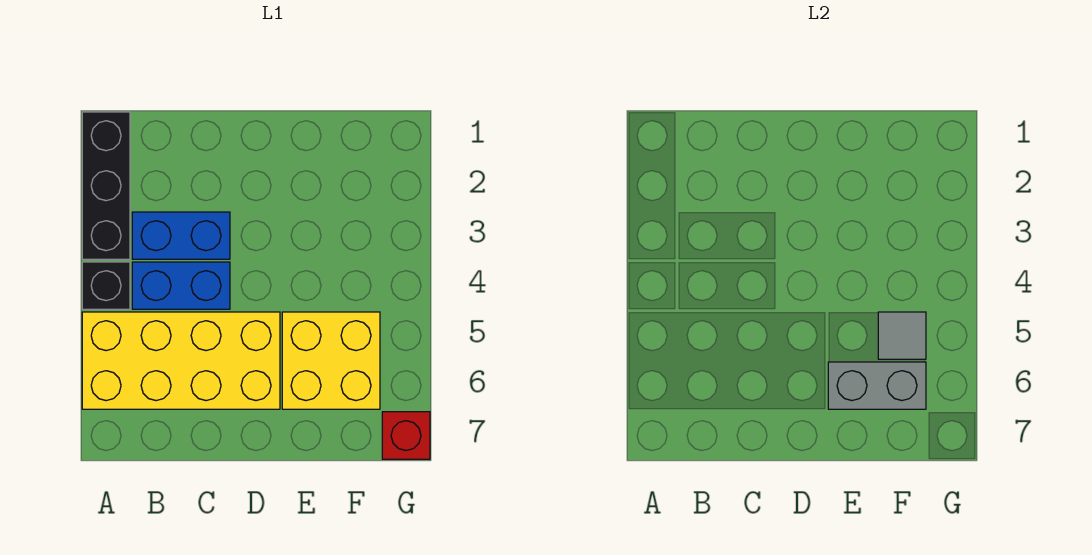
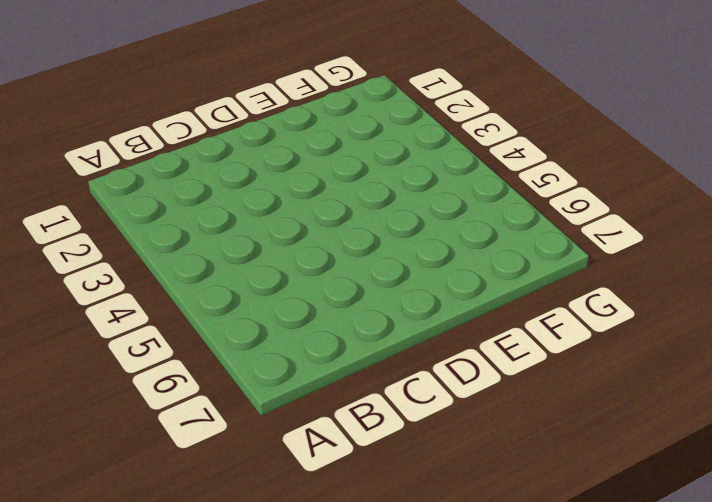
none -> black 1x3 brick [82,112,130,259]
none -> black 1x1 brick [82,262,130,309]

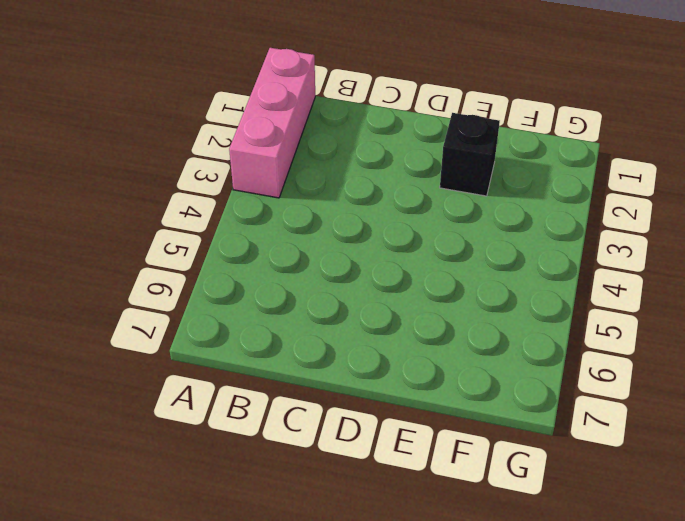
pink 1x3 brick [229,48,315,198] -> black 1x3 brick [82,112,130,259]
black 1x1 brick [440,113,500,196] -> black 1x1 brick moved to [82,262,130,309]
none -> yellow 2x4 brick [82,312,280,409]
none -> blue 1x2 brick [132,212,230,259]

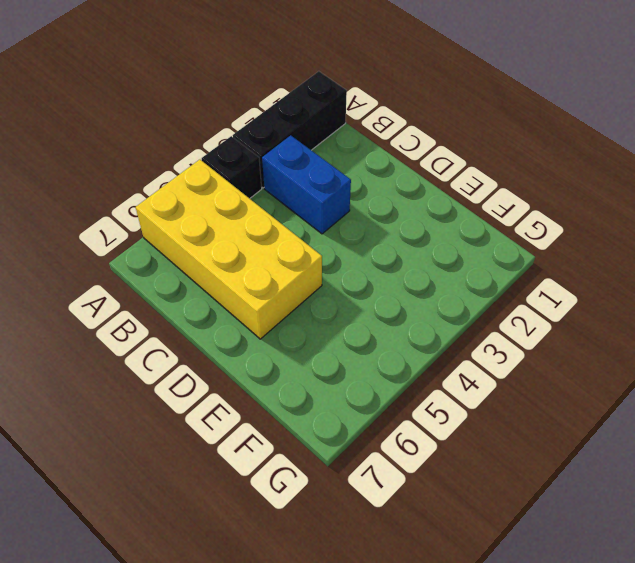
none -> blue 1x2 brick [132,262,230,309]
none -> yellow 2x2 brick [282,312,380,409]

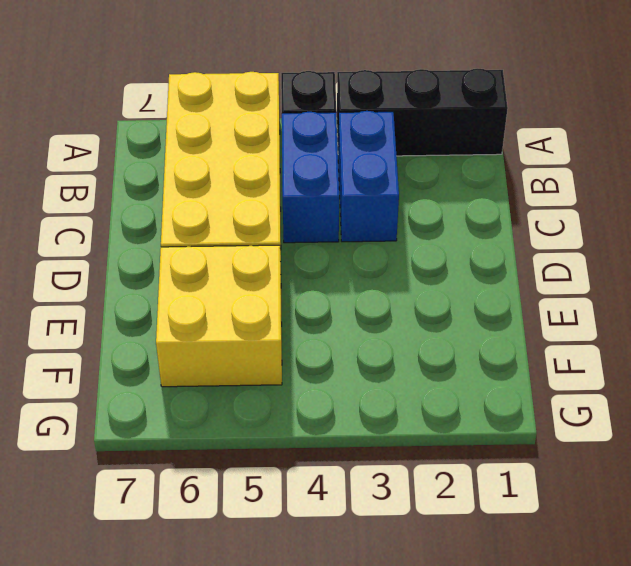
none -> red 1x1 brick [382,412,430,459]
none -> grey 1x2 brick [828,362,926,409]

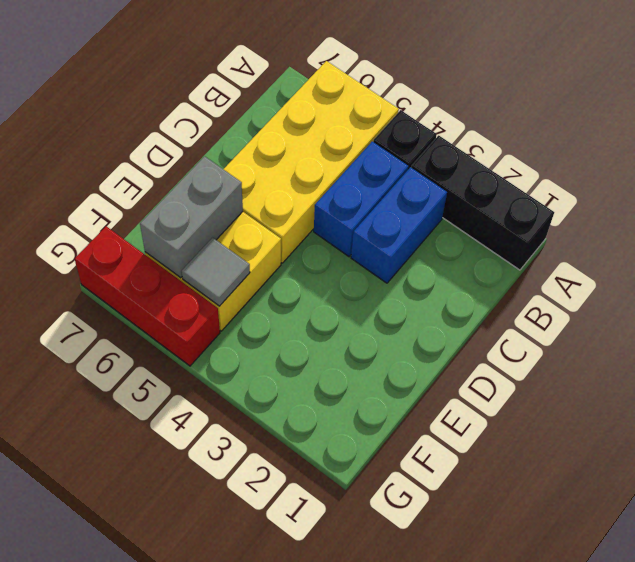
red 1x3 brick [75,226,220,366] -> red 1x1 brick [382,412,430,459]

